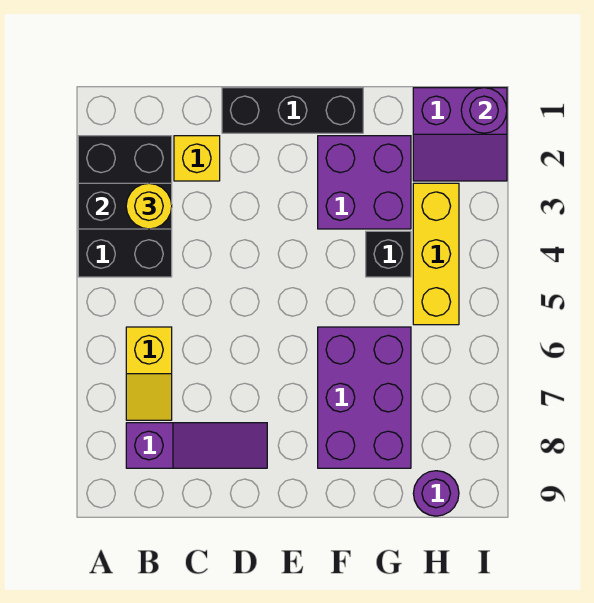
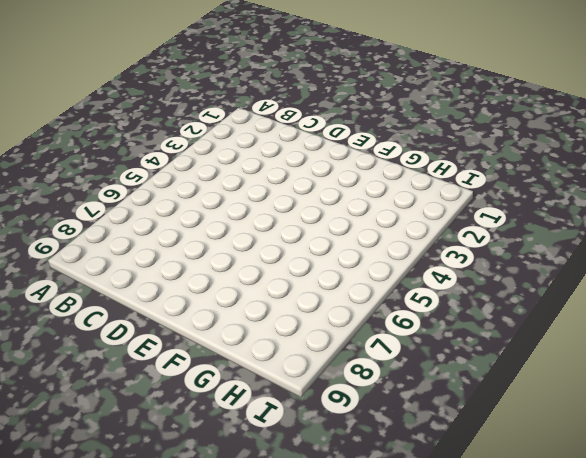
none -> black 2x3 brick [78,136,172,277]
none -> yellow 1x2 slope [126,327,172,420]
none -> purple 1x3 slope [126,423,267,468]

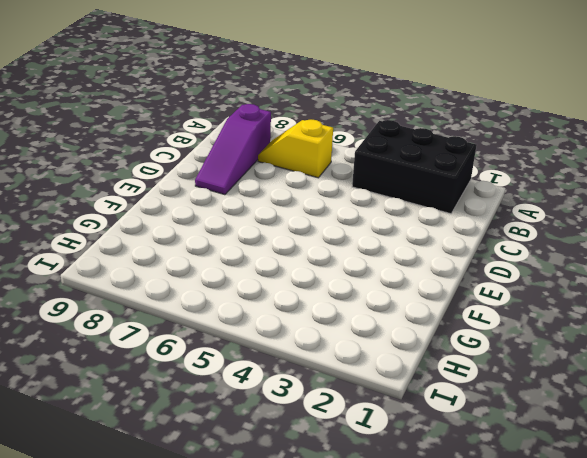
none -> yellow 1x1 brick [174,136,220,181]
none -> black 1x3 brick [222,88,363,133]
none -> purple 2x2 brick [318,136,411,229]

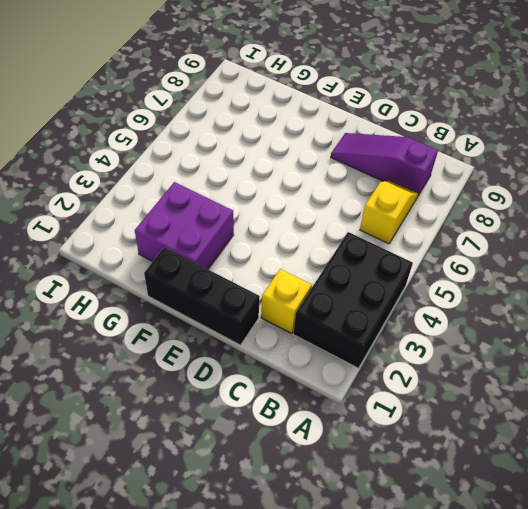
none -> purple 2x3 brick [318,327,411,468]
none -> black 1x1 brick [366,231,411,277]
none -> purple 2x2 slope [413,88,507,181]

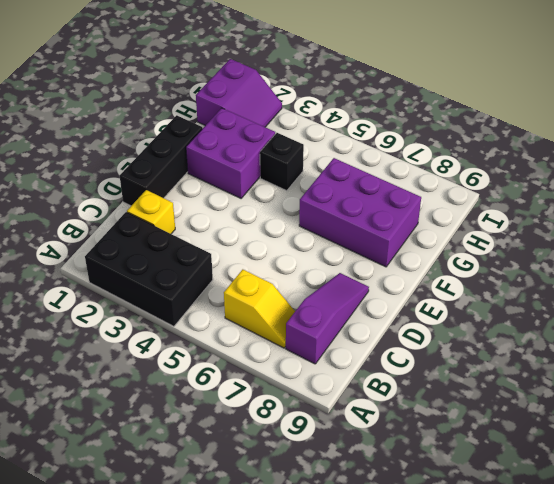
none -> yellow 1x3 brick [413,183,459,325]
none -> purple 1x1 round brick [413,471,459,516]
none -> black 1x2 brick [78,183,172,229]

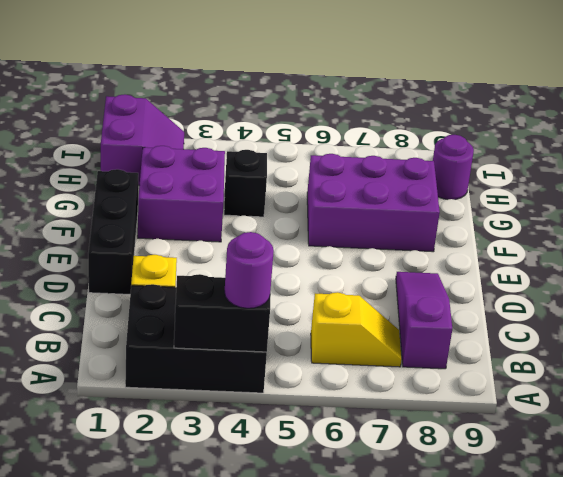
black 1x2 brick [174,274,270,352] -> black 1x2 brick turned to [78,183,172,229]
purple 1x1 round brick [225,232,274,308] -> purple 1x1 round brick moved to [461,88,507,133]
none -> yellow 1x3 brick [413,183,459,325]
none -> yellow 1x1 round brick [126,183,172,229]

